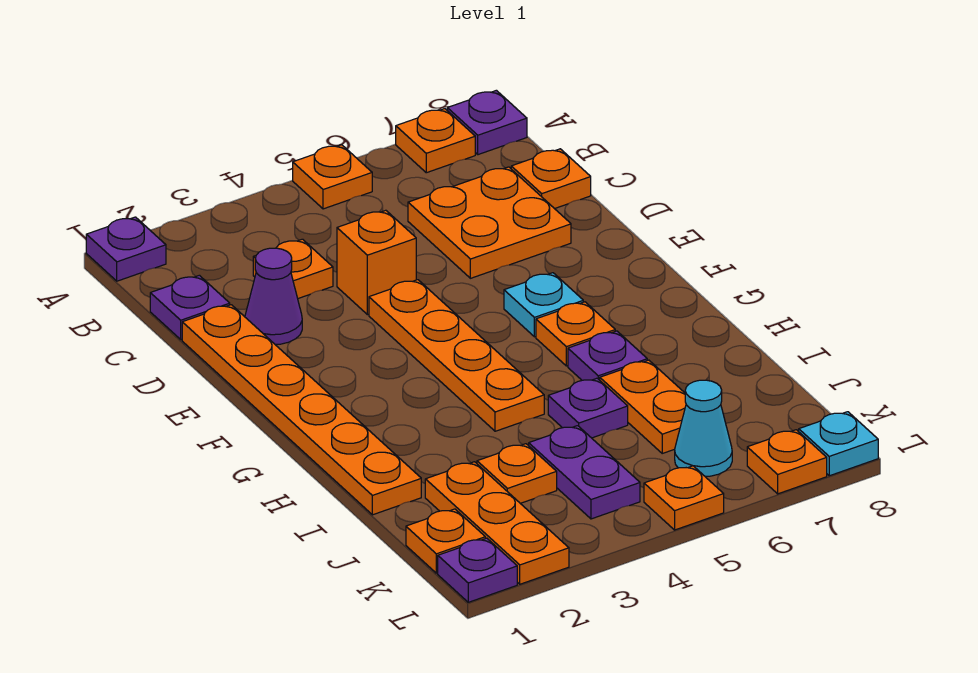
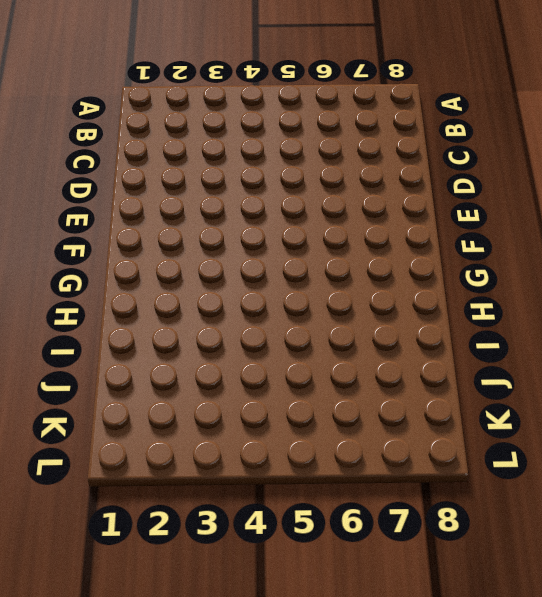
none -> purple 1x1 plate [86,217,166,281]
none -> orange 1x1 plate [293,145,372,209]
none -> orange 1x1 plate [396,109,475,173]

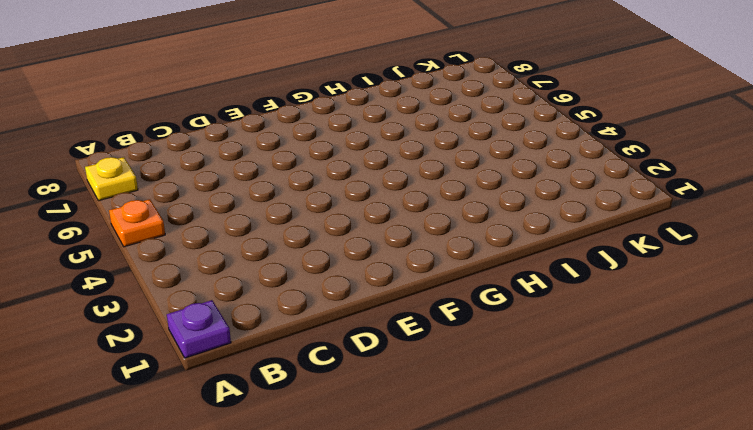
yellow 1x1 plate [85,157,138,201] -> orange 1x1 plate [396,109,475,173]
none -> purple 1x1 plate [447,90,527,155]
none -> purple 1x1 plate [150,275,230,340]
none -> orange 1x1 plate [253,239,333,298]

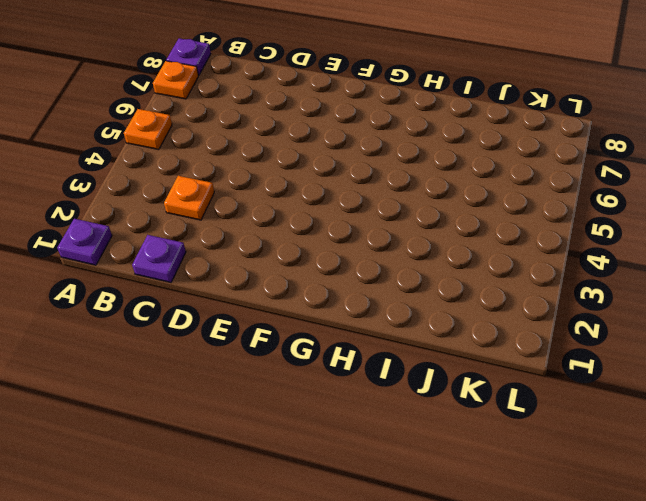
none -> orange 2x2 plate [408,167,571,278]
none -> orange 1x1 plate [511,149,591,209]
none -> orange 1x6 plate [182,305,421,515]

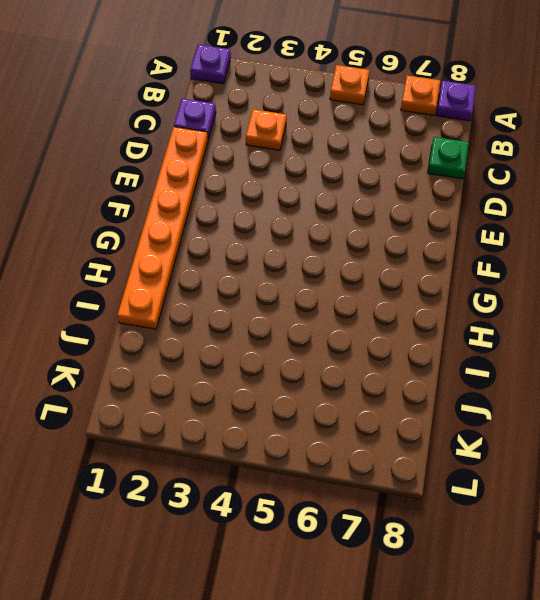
green 1x1 plate [428,137,469,179] -> orange 1x1 plate [511,149,591,209]
none -> orange 2x2 plate [408,167,571,278]
none -> purple 1x1 cone [245,248,302,344]
none -> orange 1x1 brick [337,210,416,315]

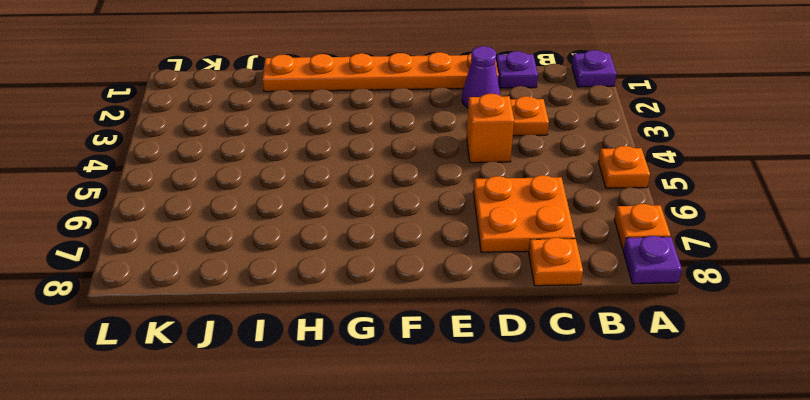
none -> orange 1x4 plate [369,280,544,431]
none -> cyan 1x1 plate [504,273,583,337]
none -> orange 1x1 plate [536,302,615,366]

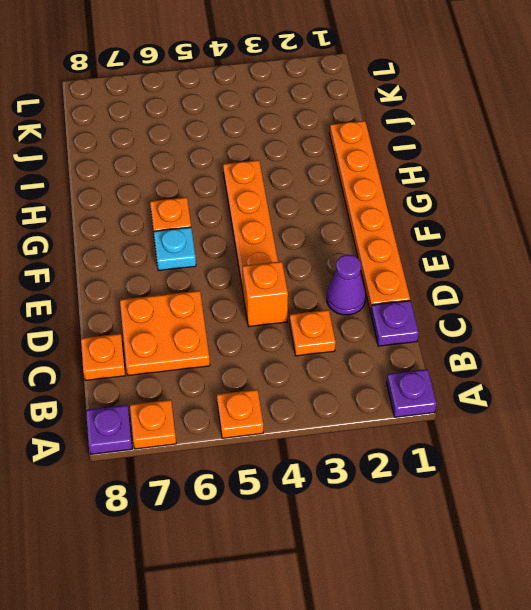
none -> purple 1x1 plate [568,331,647,380]
none -> purple 1x1 plate [548,378,628,438]
none -> orange 1x2 plate [600,360,686,453]

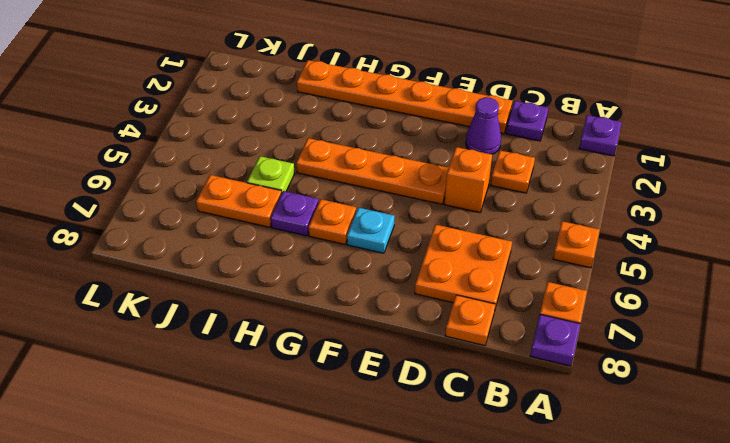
lime 1x1 plate [247,156,295,193] -> purple 1x1 plate [548,378,628,438]
none -> orange 1x3 plate [425,462,569,584]
none -> orange 1x1 plate [477,444,557,503]
none -> purple 1x2 plate [529,426,640,519]

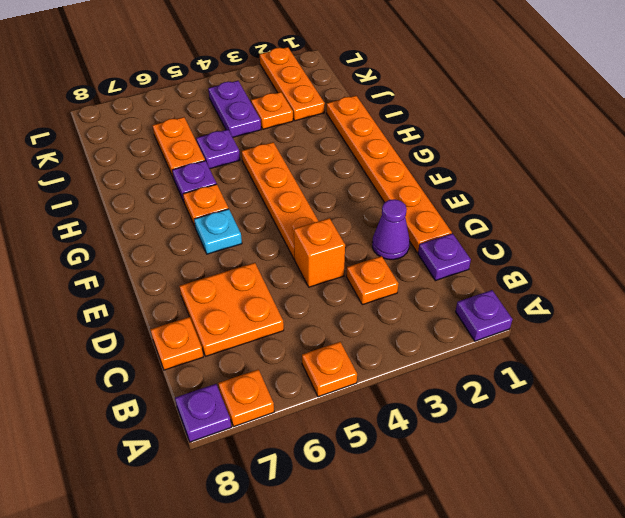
none -> orange 1x1 plate [406,509,485,573]
none -> cyan 1x1 cone [675,380,732,477]
none -> purple 1x1 plate [438,538,517,602]

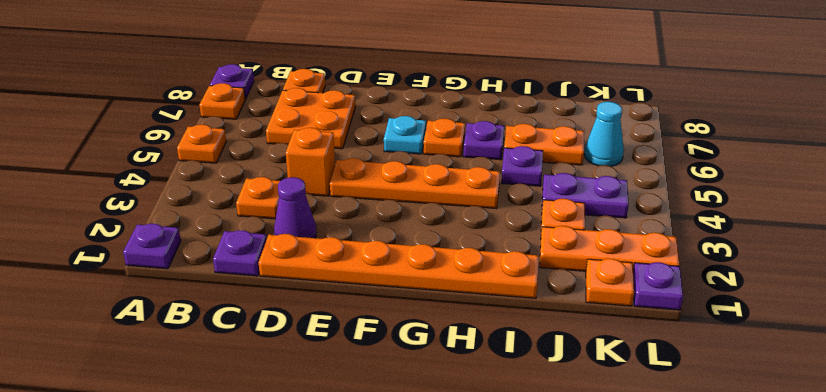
none -> orange 1x1 plate [644,466,724,530]
none -> orange 1x1 plate [747,430,827,494]
none -> cyan 1x1 plate [799,412,878,476]

